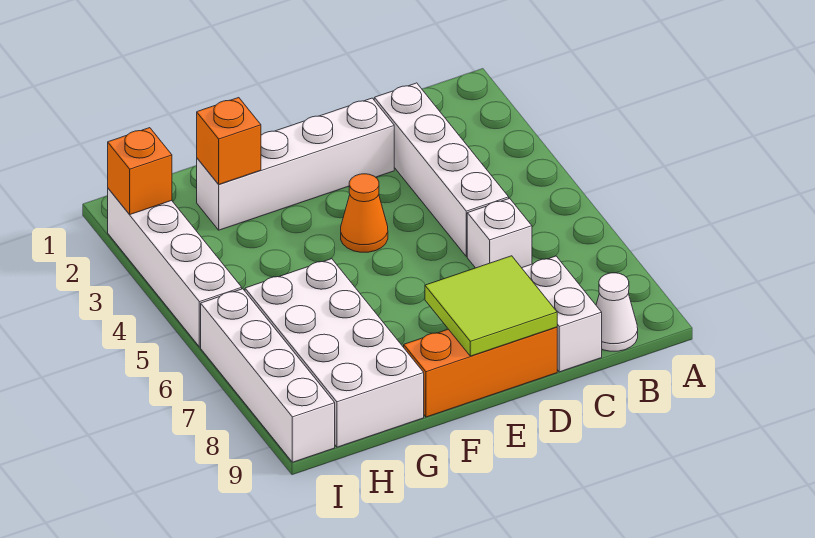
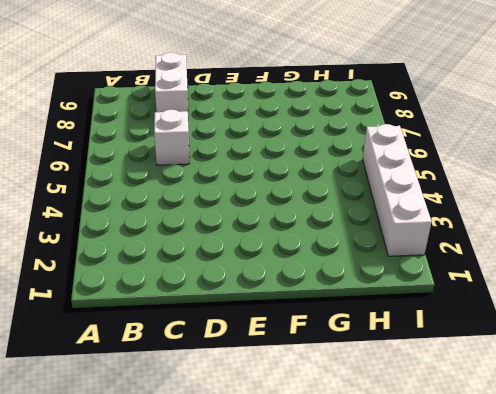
none -> white 1x1 cone [596,273,638,351]
none -> white 1x4 brick [374,83,509,256]
none -> white 1x4 brick [197,98,394,230]

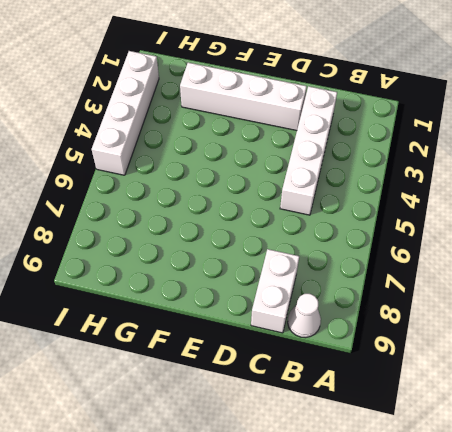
none -> white 1x1 brick [467,198,532,268]
none -> orange 1x3 brick [404,327,557,417]
none -> orange 1x1 cone [341,174,388,252]

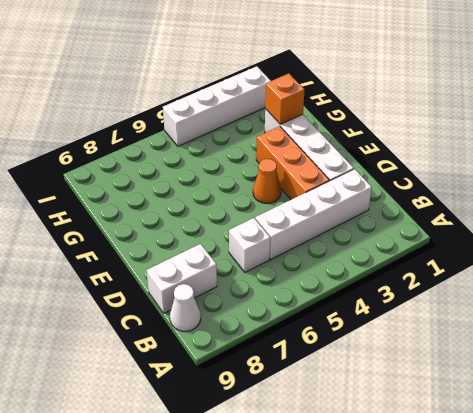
orange 1x3 brick [256,126,329,200] -> orange 1x3 brick moved to [404,327,557,417]
none -> white 2x4 brick [245,259,424,447]
none -> white 1x4 brick [201,289,335,462]
none -> lime 2x2 tile [425,256,557,356]

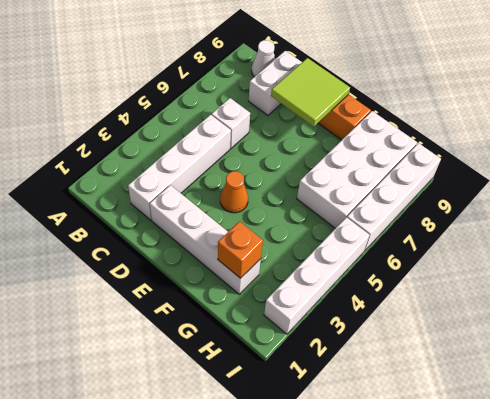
none -> orange 1x1 brick [108,128,172,214]

